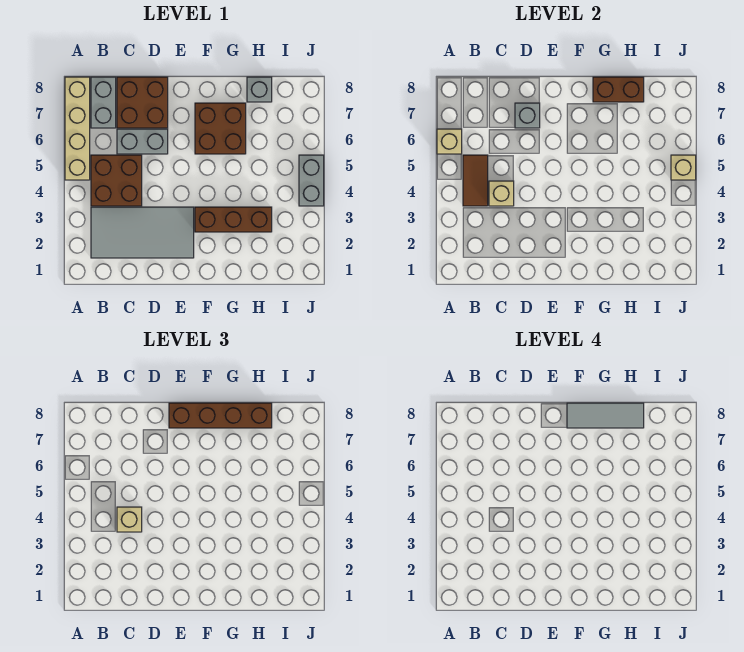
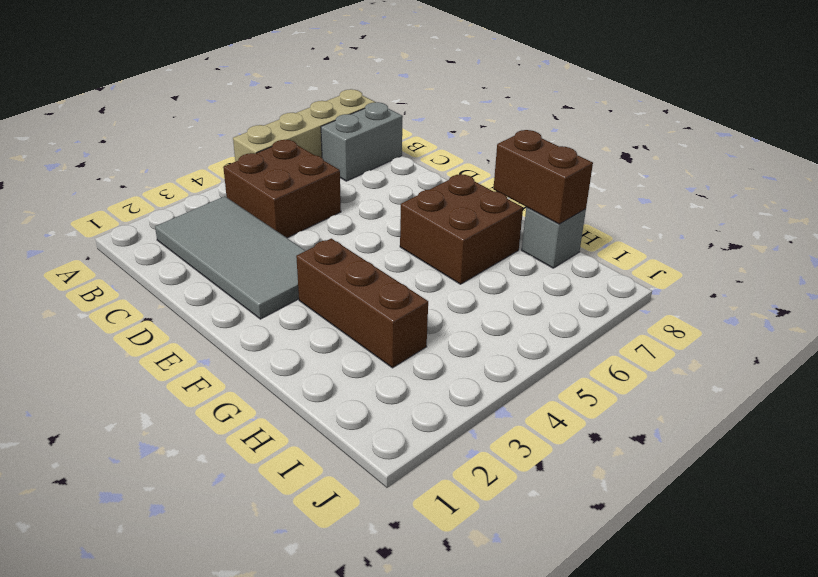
none -> grey 1x2 brick [117,129,168,154]
none -> brown 2x2 brick [117,77,168,128]
none -> grey 1x2 brick [299,155,324,206]

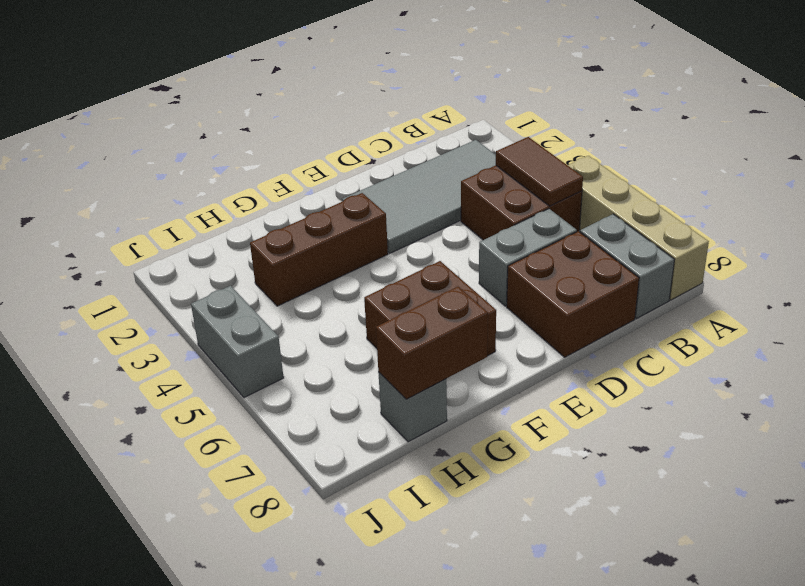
none -> tan 1x1 brick [437,129,462,154]
none -> tan 1x1 brick [489,181,514,206]
none -> grey 1x1 brick [515,103,540,128]

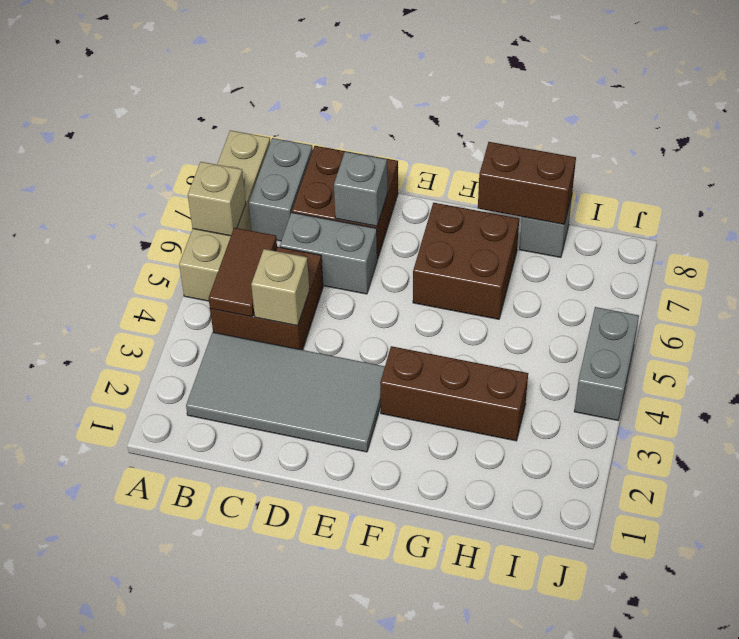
none -> tan 1x1 brick [671,155,696,180]
none -> tan 1x1 brick [117,507,142,532]
none -> brown 1x4 brick [169,403,272,428]

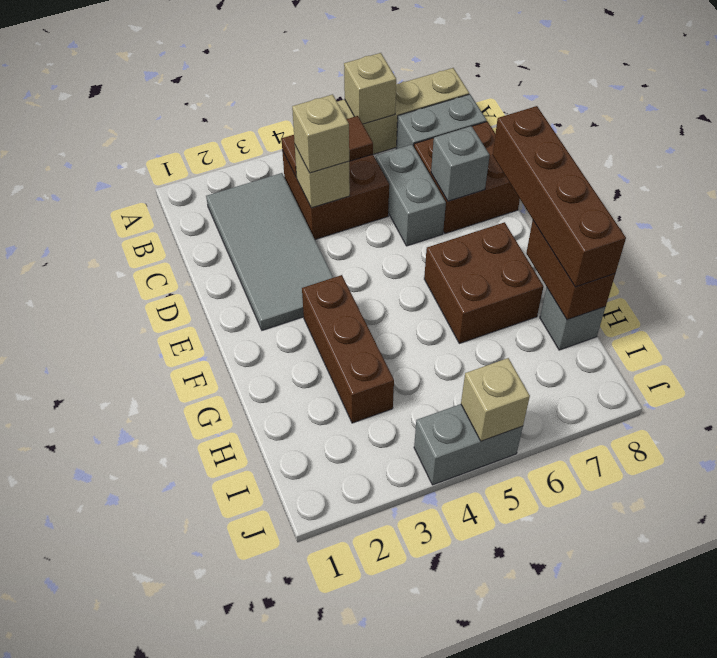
none -> grey 1x3 tile [567,403,644,428]

